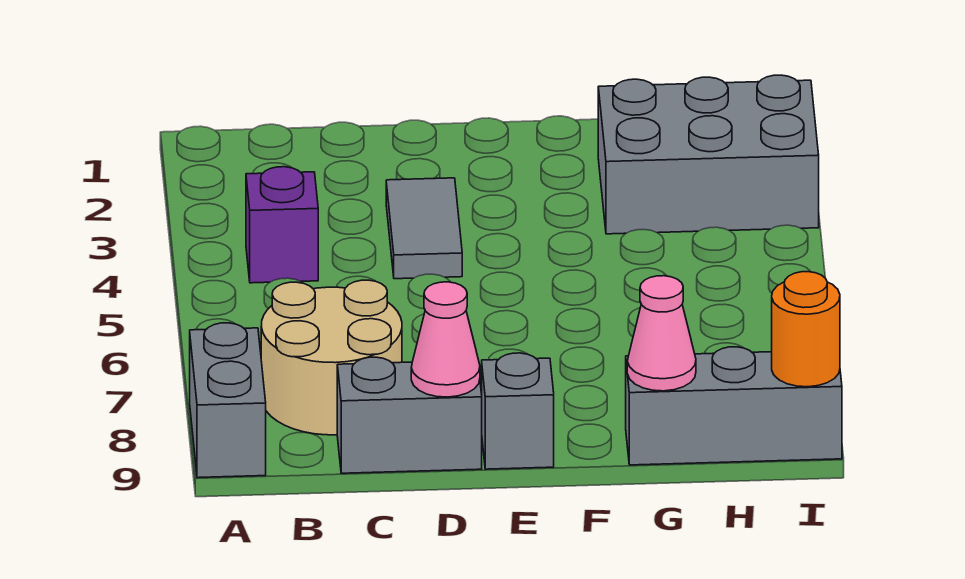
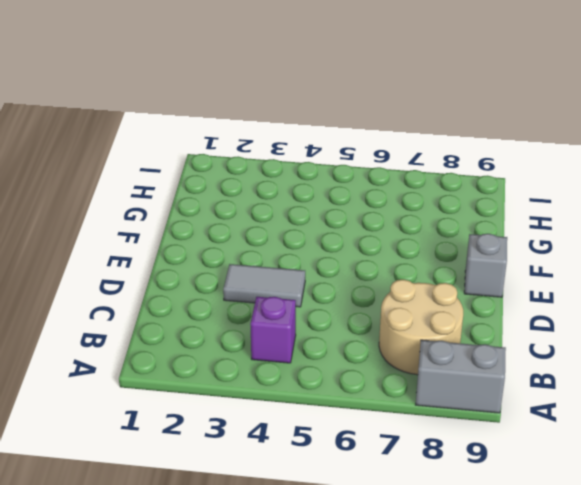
none -> grey 1x2 brick [337,357,482,473]
none -> grey 2x3 brick [598,75,819,234]

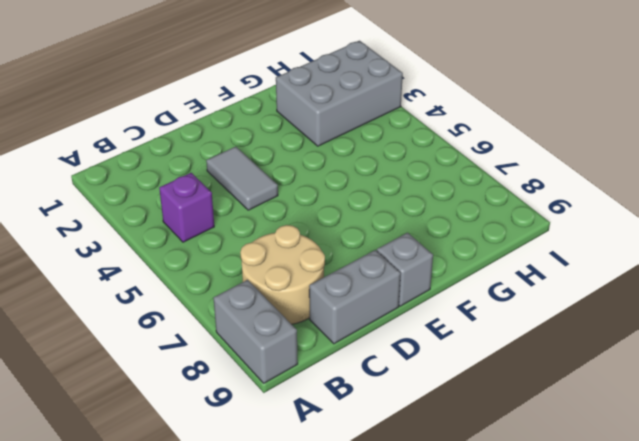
none -> grey 1x3 brick [626,347,842,465]
none -> pink 1x1 cone [411,282,480,397]

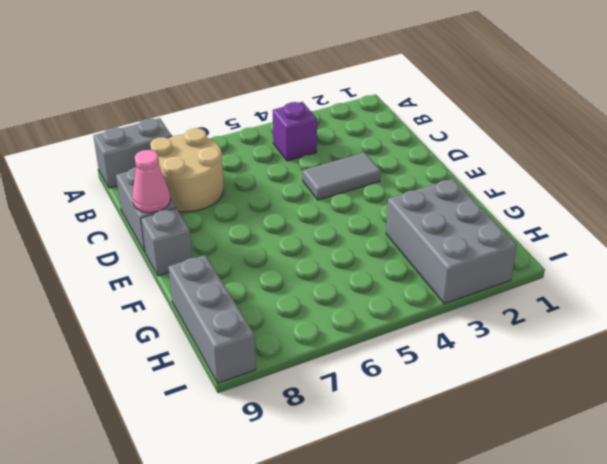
none -> pink 1x1 cone [627,276,696,391]
none -> orange 1x1 round brick [772,272,840,387]

